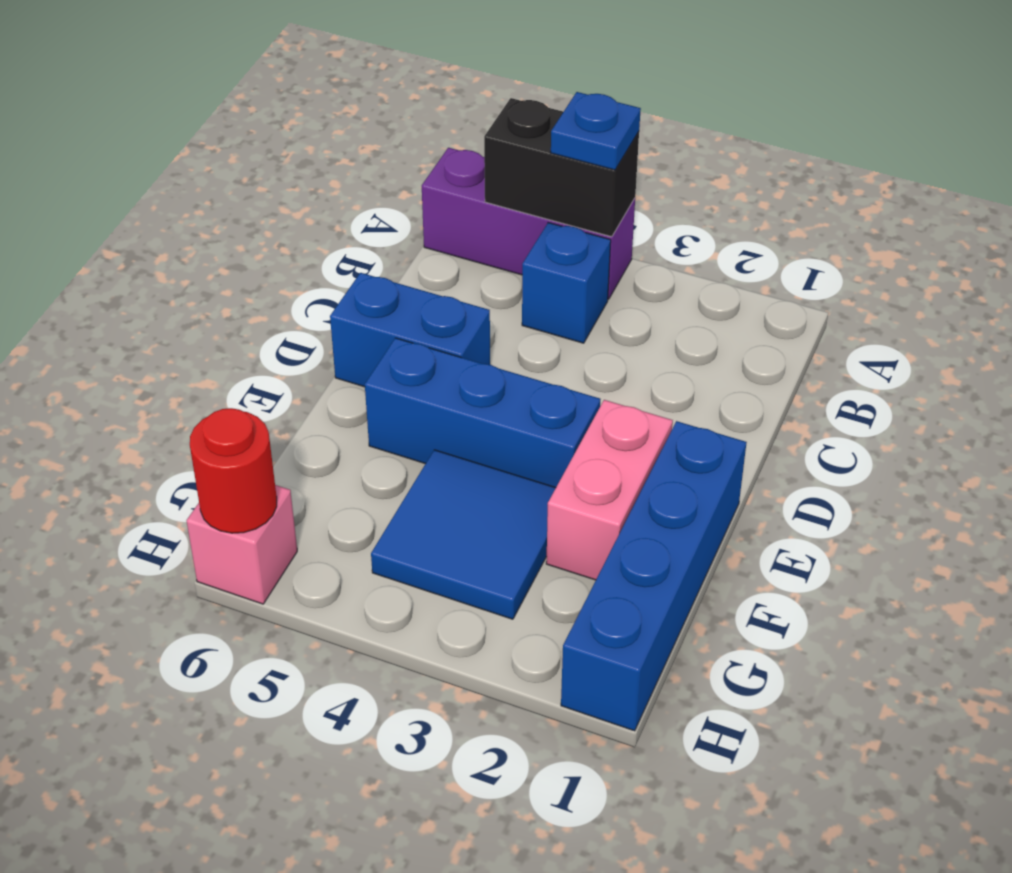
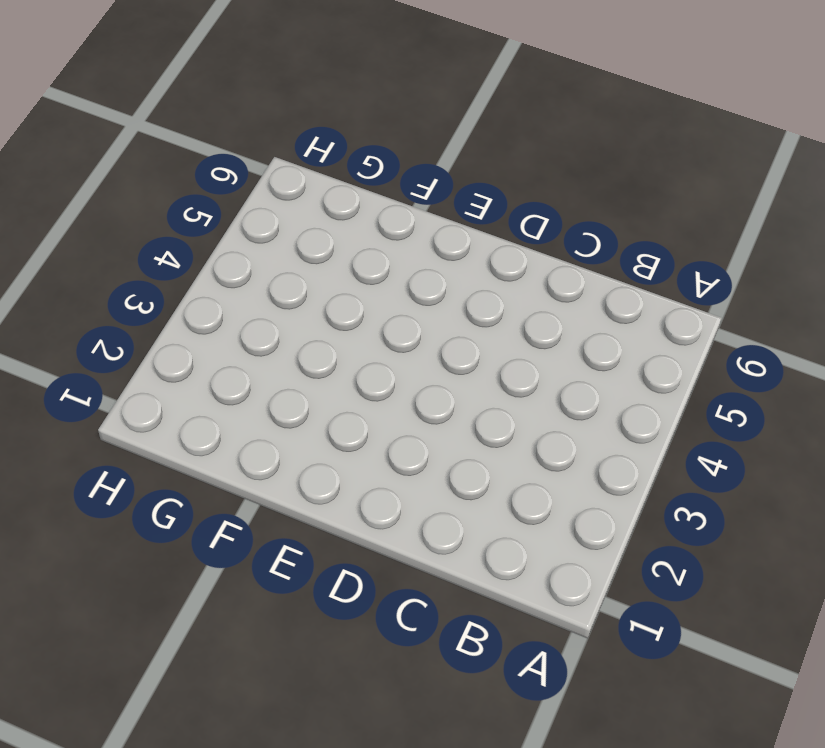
none -> purple 1x3 brick [422,148,635,299]
none -> blue 1x1 brick [522,223,611,343]

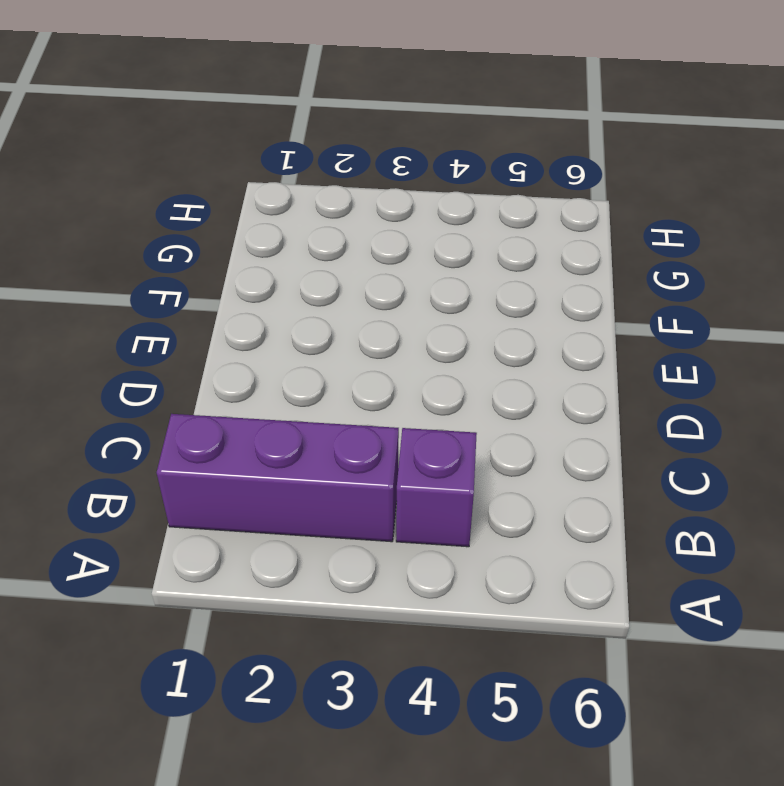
purple 1x3 brick [157,414,399,542] -> purple 1x3 brick moved to [422,148,635,299]
purple 1x1 brick [396,428,477,547] -> blue 1x1 brick [522,223,611,343]
none -> blue 1x2 brick [330,273,490,387]
none -> blue 1x4 brick [561,421,747,731]

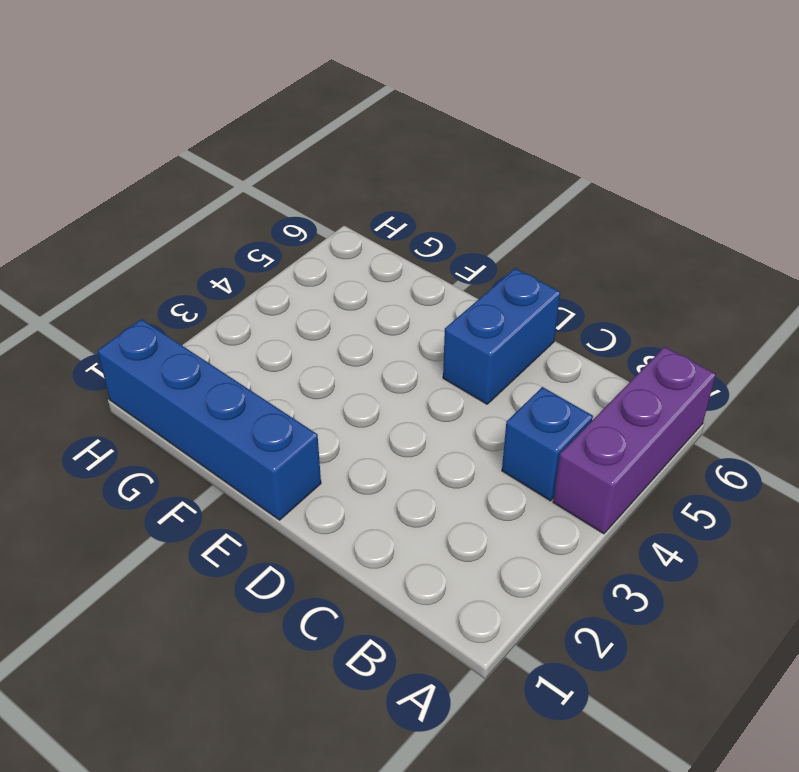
none -> pink 1x2 brick [546,400,673,580]
none -> blue 1x3 brick [365,338,601,487]

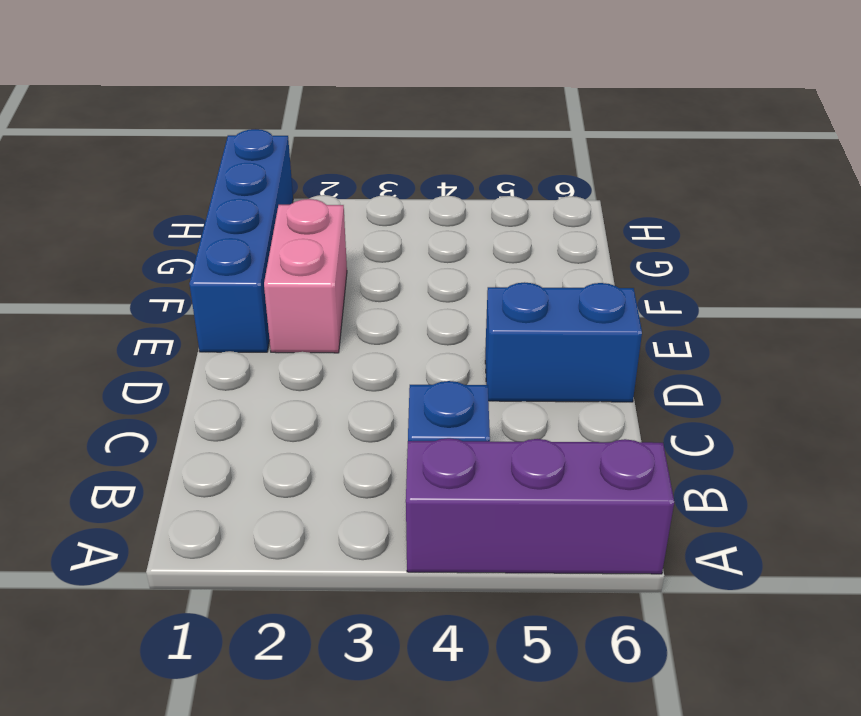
none -> blue 1x3 brick [365,338,601,487]
none -> blue 2x2 tile [371,450,556,619]

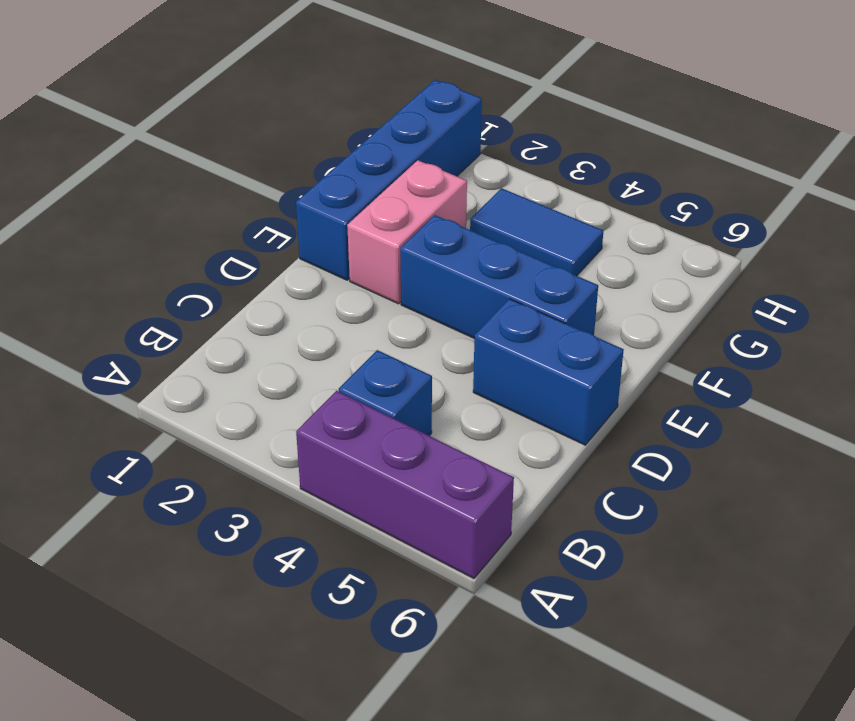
blue 1x2 tile [470,188,603,276] -> blue 2x2 tile [371,450,556,619]
none -> pink 1x1 brick [186,485,297,604]
none -> black 1x2 brick [484,98,639,237]

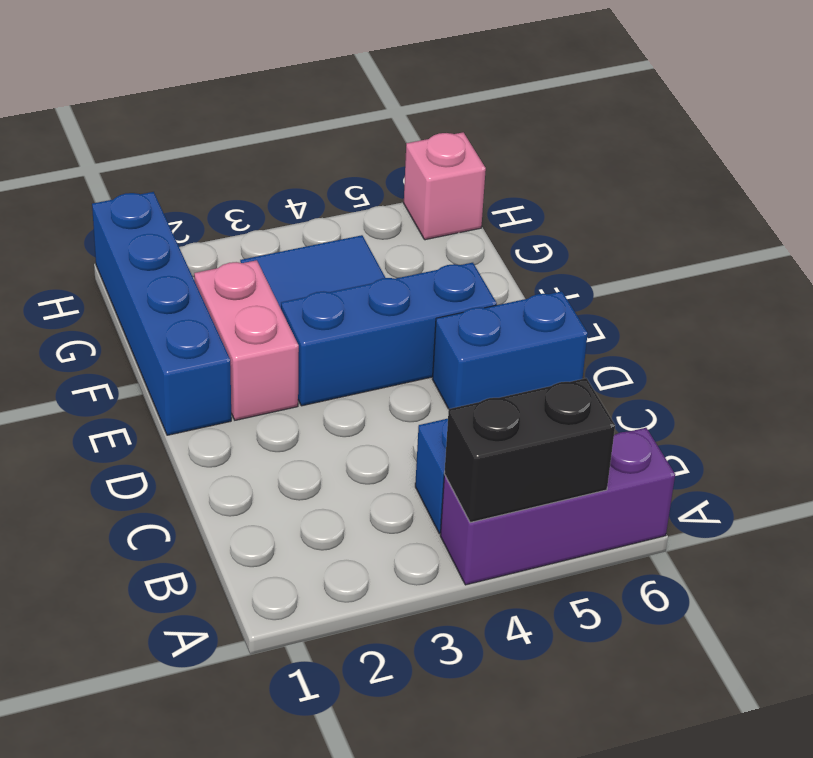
none -> red 1x1 round brick [190,408,277,533]
none -> blue 1x1 plate [551,92,641,170]

